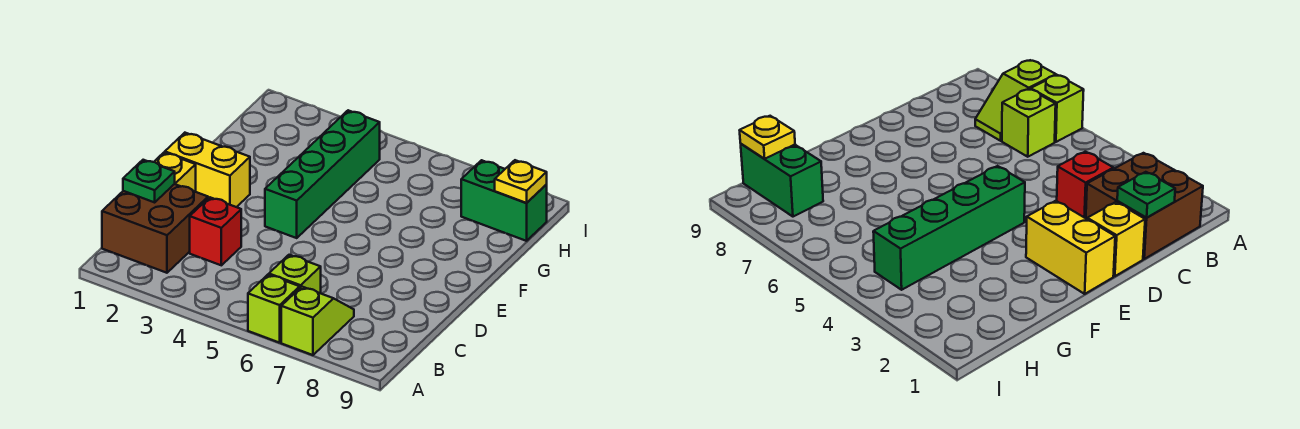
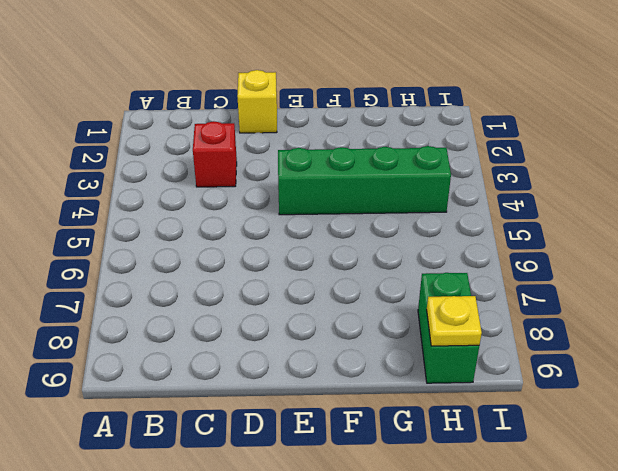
none -> lime 1x1 brick [248,275,300,343]
none -> lime 1x2 slope [281,287,354,355]

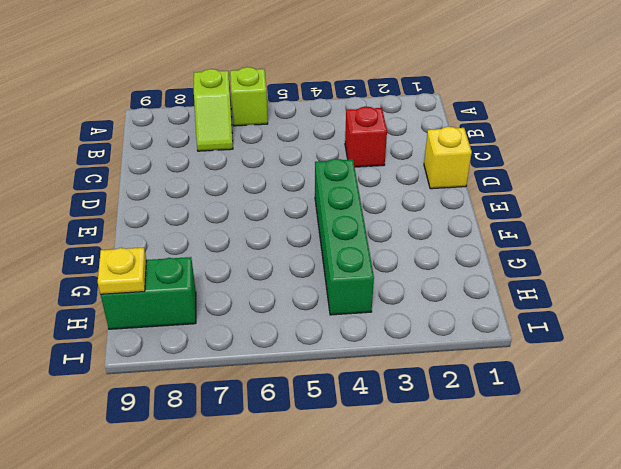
none -> brown 2x2 brick [102,184,208,273]
none -> lime 1x1 brick [269,255,321,293]

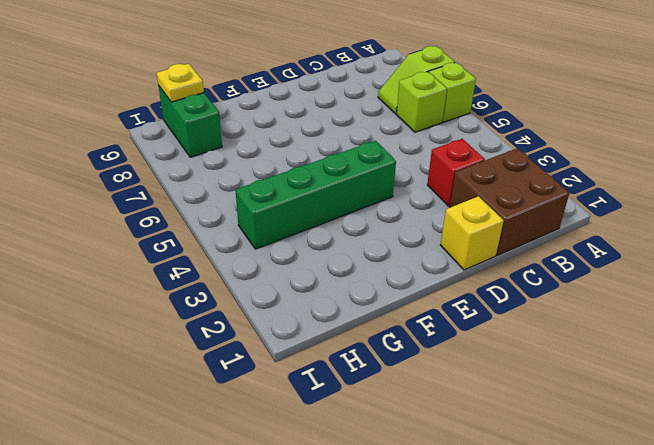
none -> yellow 1x2 brick [165,133,250,207]
none -> green 1x1 plate [123,160,175,202]

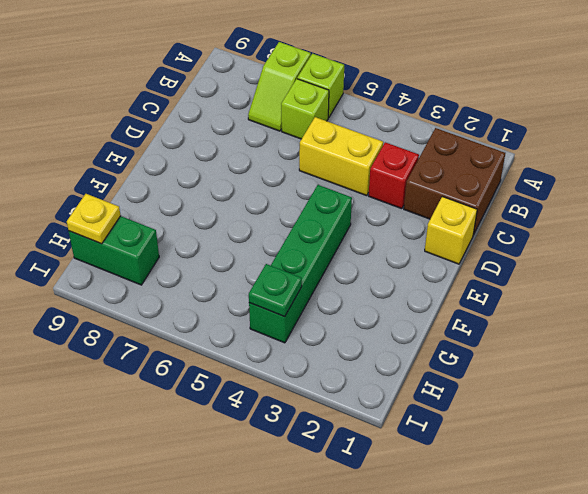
yellow 1x2 brick [299,117,383,196] -> yellow 1x2 brick moved to [165,133,250,207]
green 1x1 plate [249,264,302,317] -> green 1x1 plate moved to [123,160,175,202]

